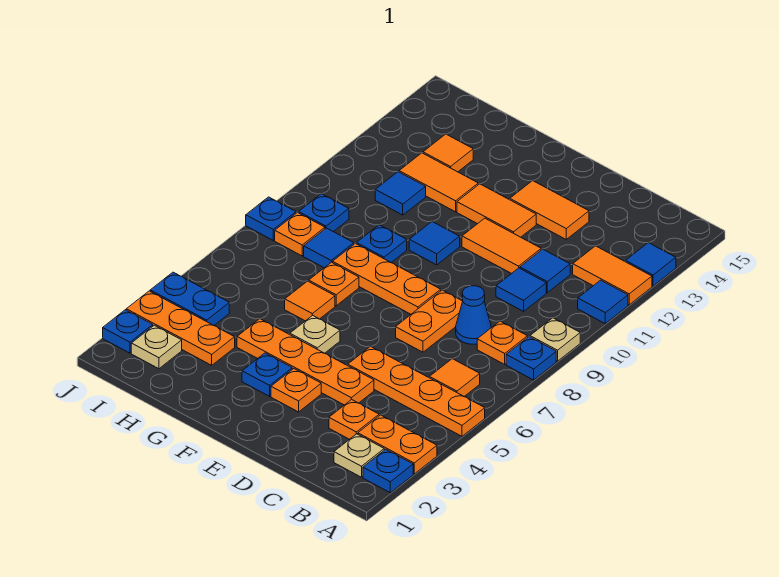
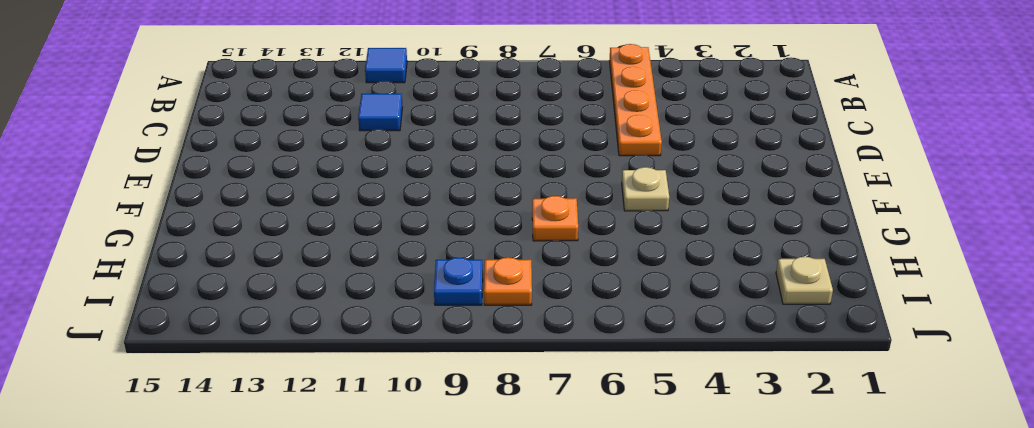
none -> blue 1x1 plate [363,449,413,493]
none -> orange 1x2 plate [358,415,437,474]
none -> blue 1x1 plate [506,337,556,380]
none -> tan 1x1 plate [530,318,580,361]

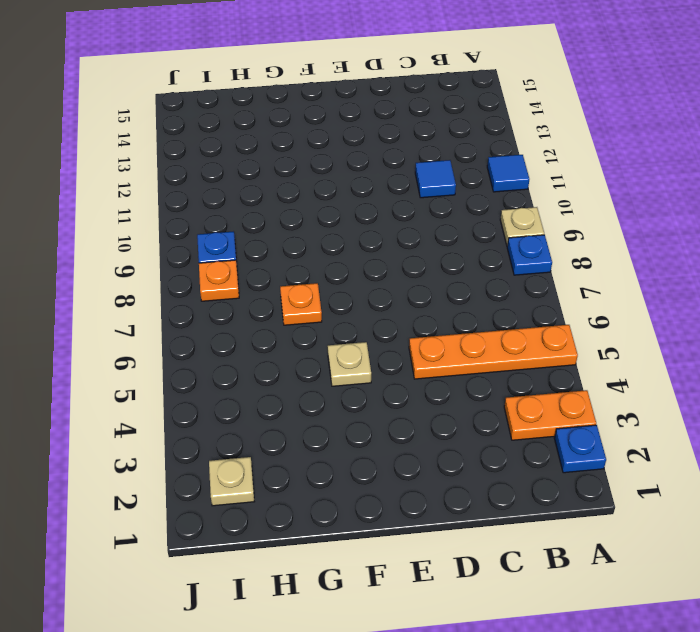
none -> orange 1x2 tile [573,246,652,305]
none -> blue 1x1 tile [626,243,676,286]
none -> tan 1x1 plate [334,434,384,477]
none -> orange 1x1 tile [429,359,480,396]

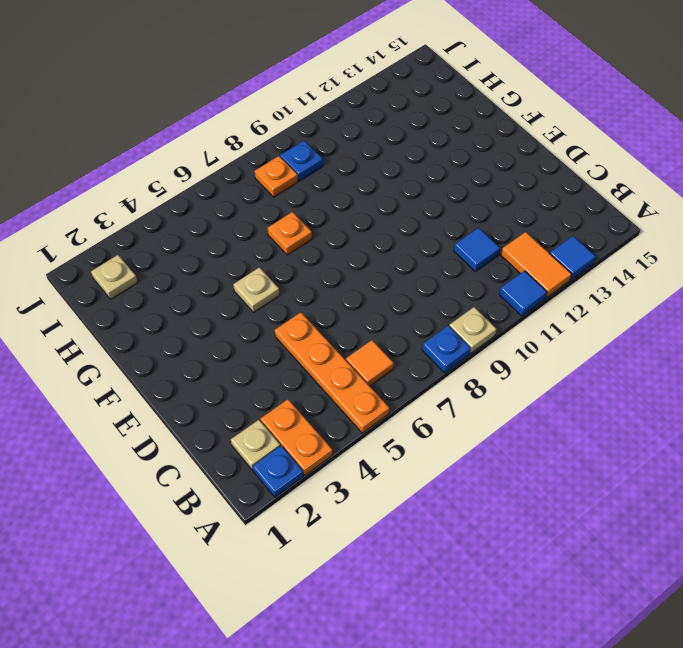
none -> orange 1x1 plate [477,321,528,364]
none -> orange 1x1 plate [329,400,379,439]
none -> blue 1x1 cone [456,286,491,344]
none -> blue 1x1 tile [496,268,546,311]

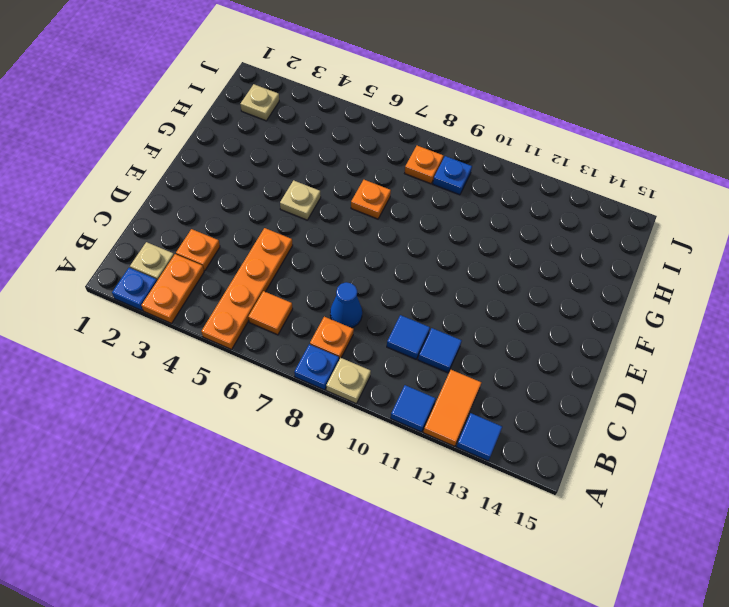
none -> orange 1x4 plate [237,319,374,405]
none -> orange 1x2 plate [396,290,463,352]
none -> orange 1x2 tile [462,218,541,274]
none -> orange 1x2 tile [510,181,589,239]

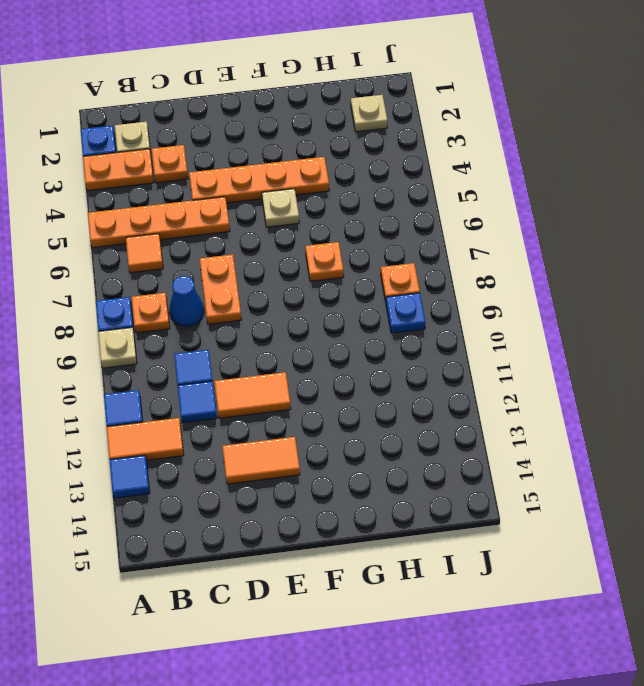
none -> orange 1x1 plate [271,369,321,412]
none -> orange 1x3 plate [333,244,441,314]
none -> orange 1x2 tile [457,184,536,237]
none -> blue 1x1 plate [242,353,292,396]

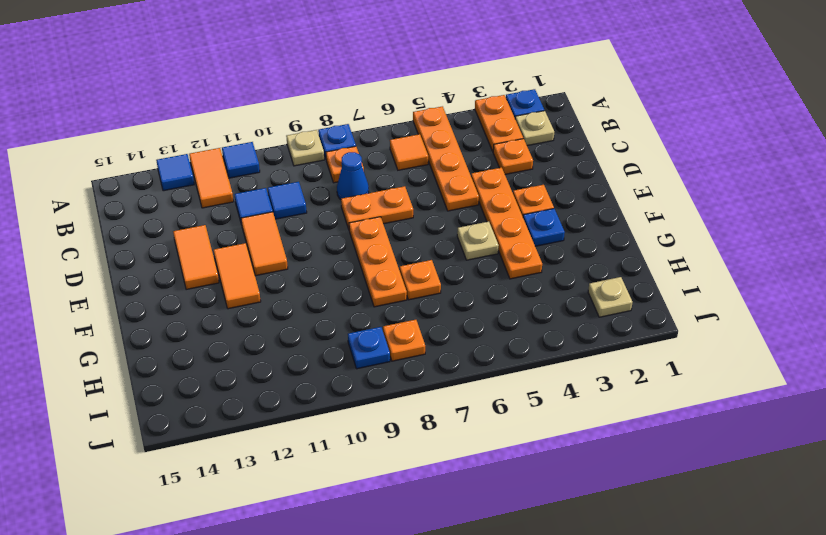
none -> blue 1x1 tile [409,221,460,265]
none -> orange 1x1 tile [285,281,335,321]
none -> blue 1x1 plate [356,225,407,262]
none -> orange 1x2 tile [399,153,478,212]

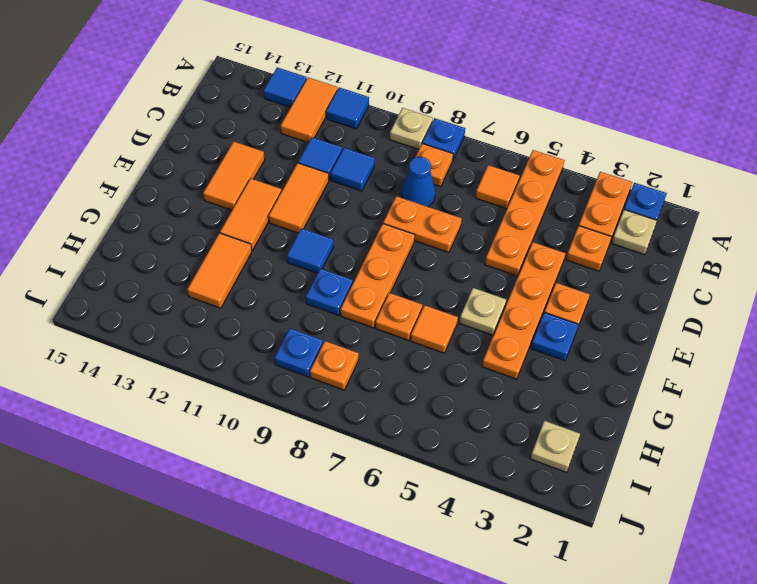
none -> orange 1x3 plate [126,291,235,365]
none -> blue 1x1 tile [304,228,354,268]
none -> blue 1x1 tile [375,172,426,215]
none -> orange 1x1 tile [423,134,473,172]

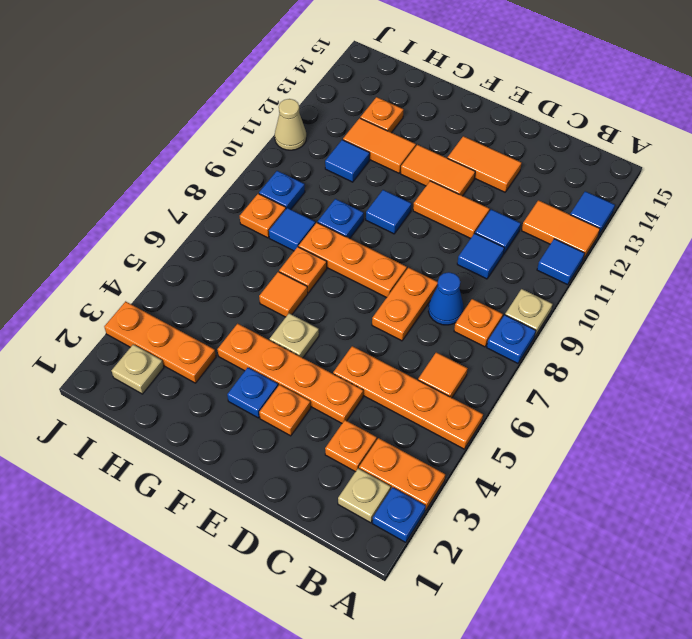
orange 1x1 plate [360,97,404,133] -> orange 1x1 tile [423,134,473,172]
tan 1x1 cone [275,99,306,150] -> none
none -> blue 1x2 plate [150,272,229,326]
none -> blue 1x1 plate [103,310,153,353]
none -> blue 1x1 plate [246,197,296,240]

